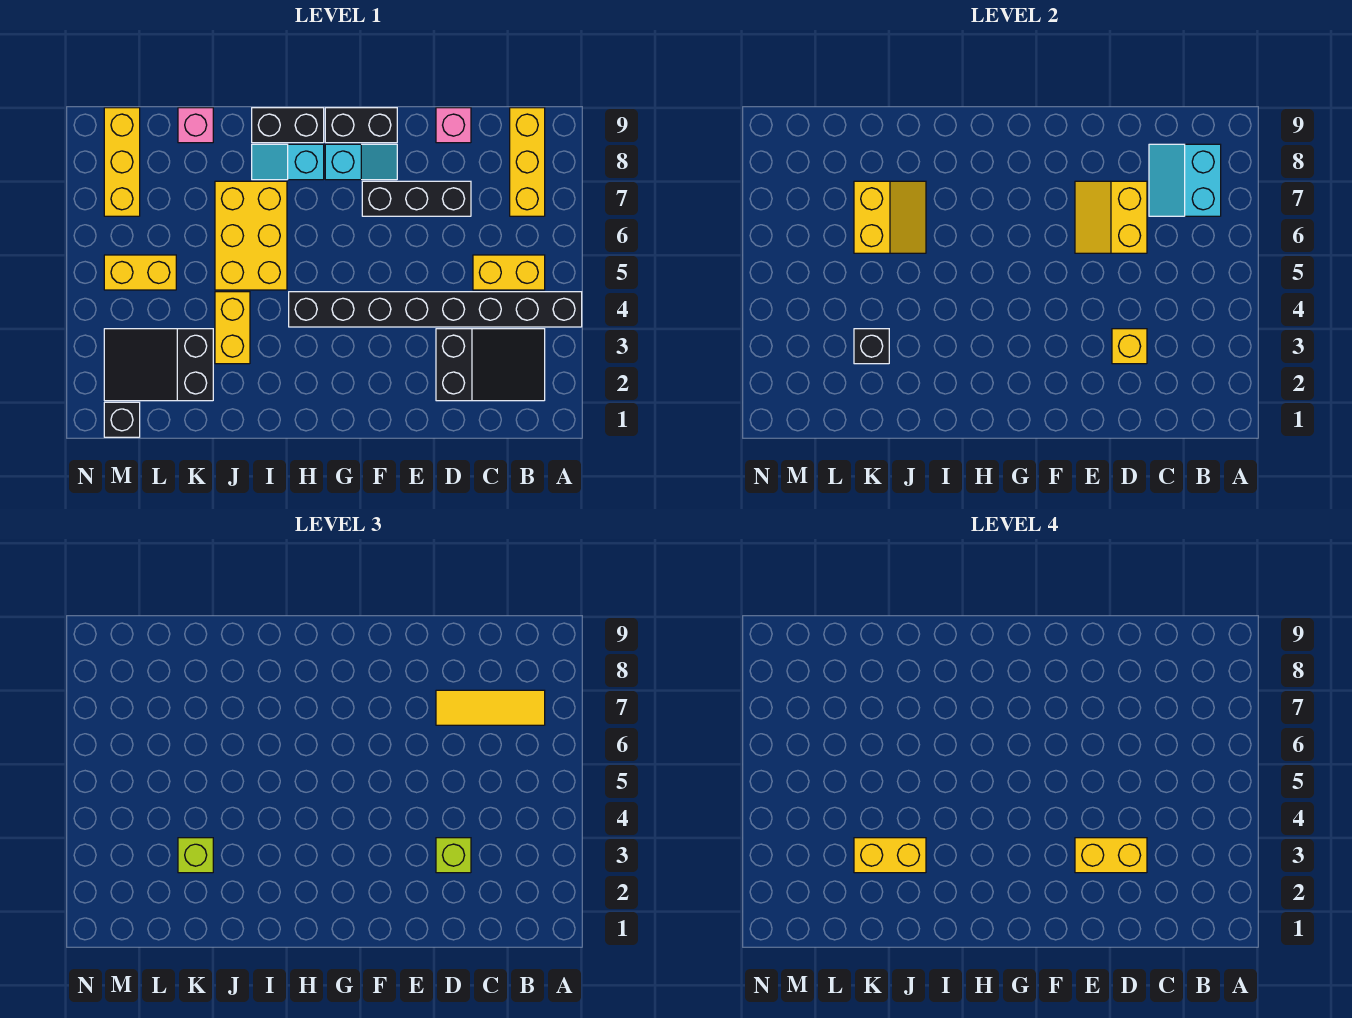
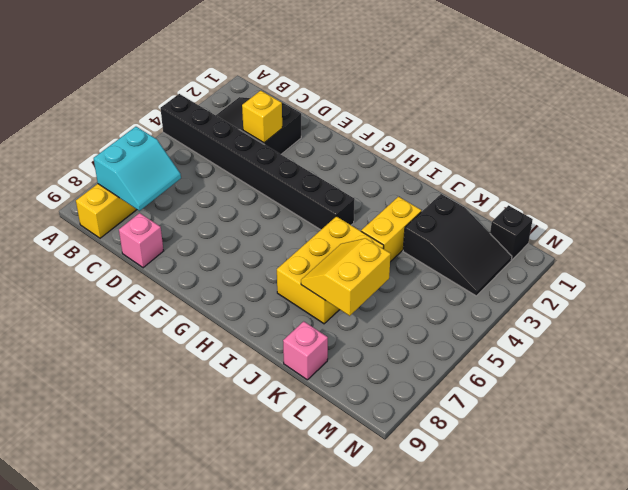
none -> yellow 1x2 brick [473,255,545,290]
none -> black 1x3 brick [362,181,471,216]
none -> cyan 1x2 slope [325,144,397,180]

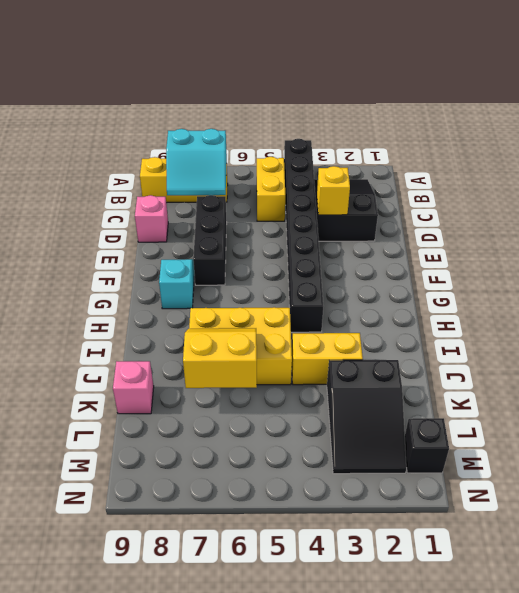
none -> black 1x2 brick [325,108,397,143]
none -> cyan 1x2 slope [252,144,324,180]
none -> black 1x2 brick [252,108,324,143]

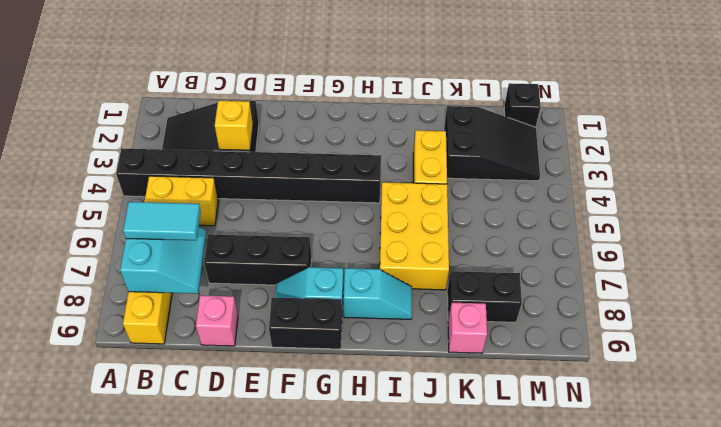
cyan 1x2 tile [123,202,201,240] -> yellow 1x3 tile [436,690,545,725]
black 1x2 brick [448,271,522,322] -> black 1x2 brick moved to [252,108,324,143]
none -> yellow 1x2 brick [104,255,176,290]
none -> yellow 1x3 brick [104,108,140,216]
none -> yellow 2x2 slope [1075,181,1147,253]

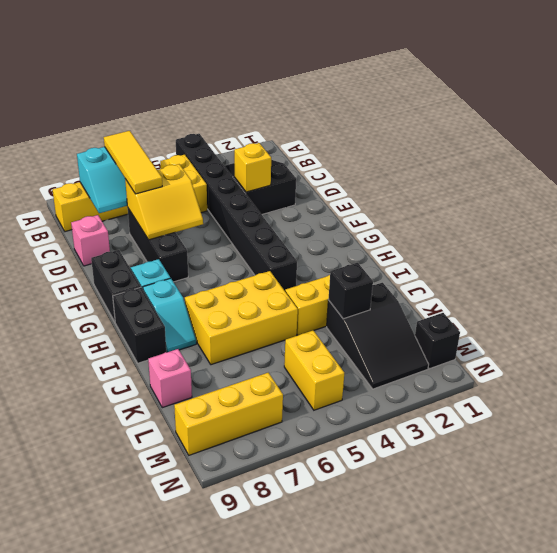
none -> yellow 2x2 slope [854,181,926,253]
none -> lime 1x1 brick [436,838,471,873]
none -> lime 1x1 brick [178,838,213,873]

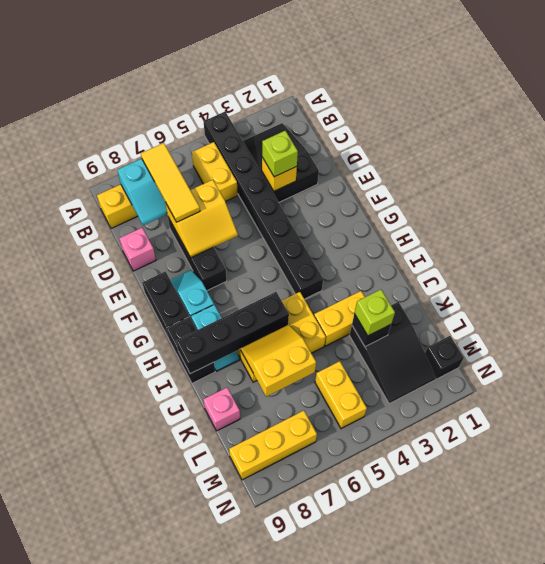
black 1x4 brick [176,292,289,374] -> none
none -> yellow 1x2 brick [1075,838,1147,873]
none -> yellow 1x2 brick [854,838,926,873]

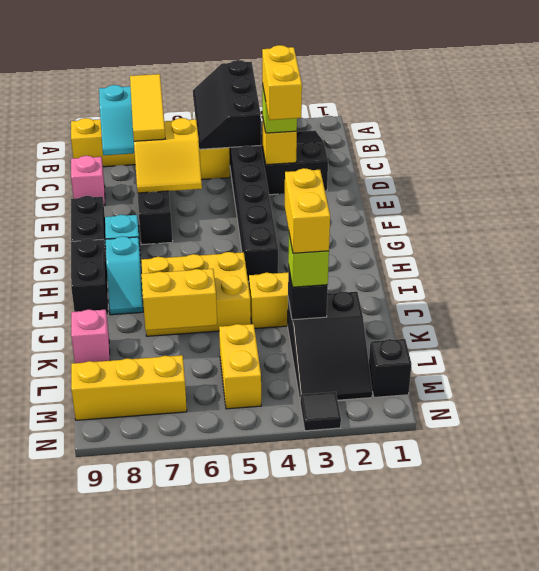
black 2x3 slope [193,60,261,149] -> none
black 1x1 tile [300,392,341,431] -> none

